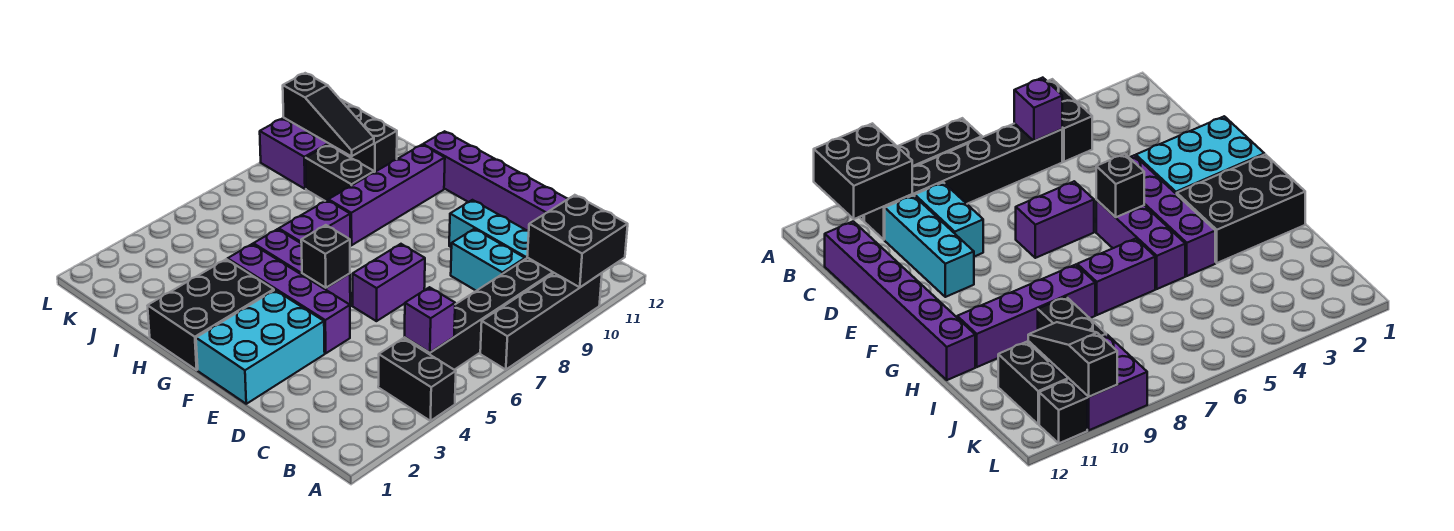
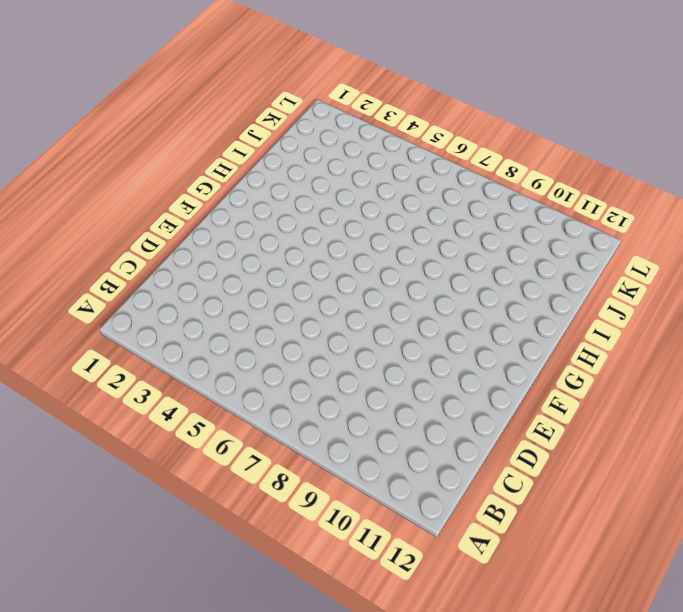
none -> black 1x2 brick [378,338,456,421]
none -> black 1x4 brick [480,273,602,370]
none -> black 1x6 brick [405,258,554,370]

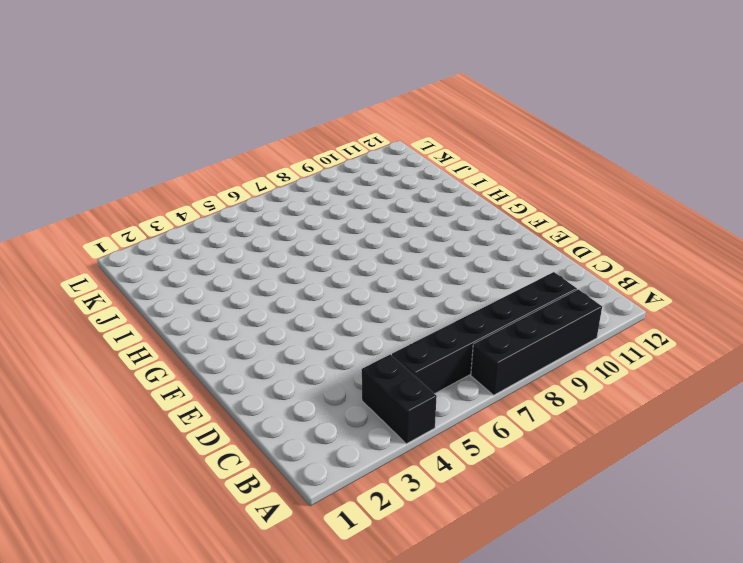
none -> cyan 1x2 brick [451,229,525,291]
none -> cyan 1x3 brick [449,200,529,259]
none -> purple 1x6 brick [423,131,567,231]

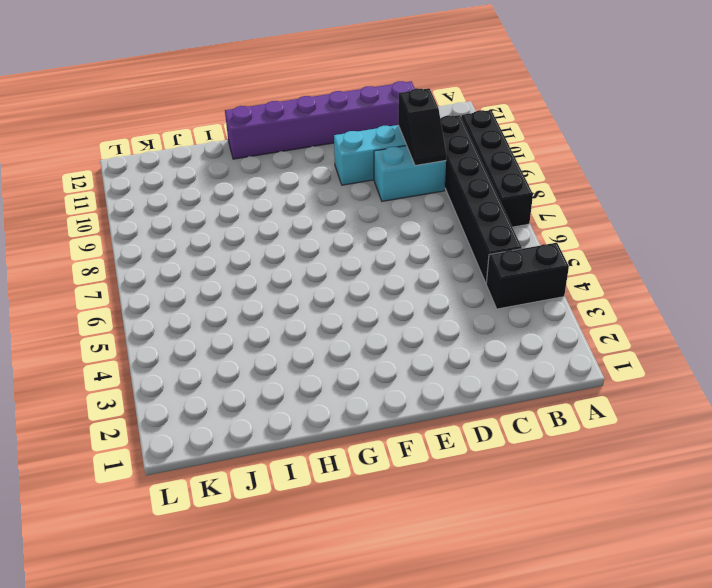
black 1x2 slope [398,88,446,166] -> none
none -> cyan 2x3 brick [196,290,325,404]
none -> purple 1x4 brick [228,244,350,353]
none -> purple 1x2 brick [353,244,425,321]

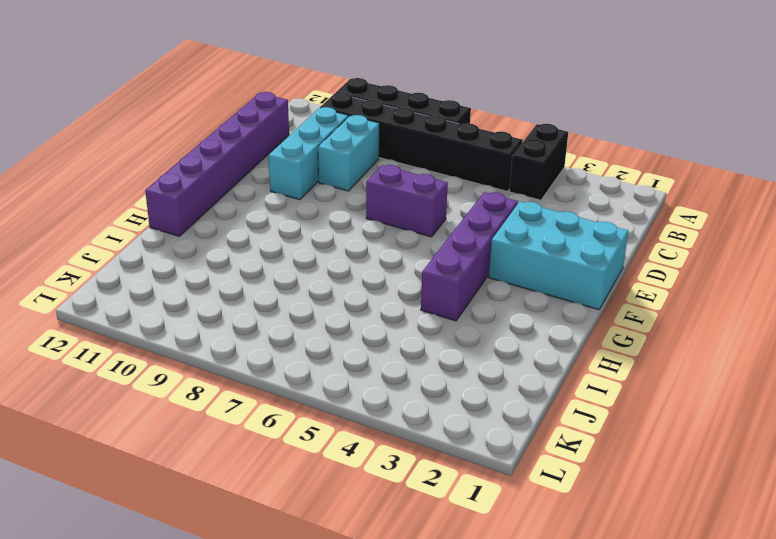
none -> purple 1x3 brick [253,229,350,305]
none -> black 2x3 brick [147,259,274,370]
none -> purple 1x2 brick [279,200,350,244]

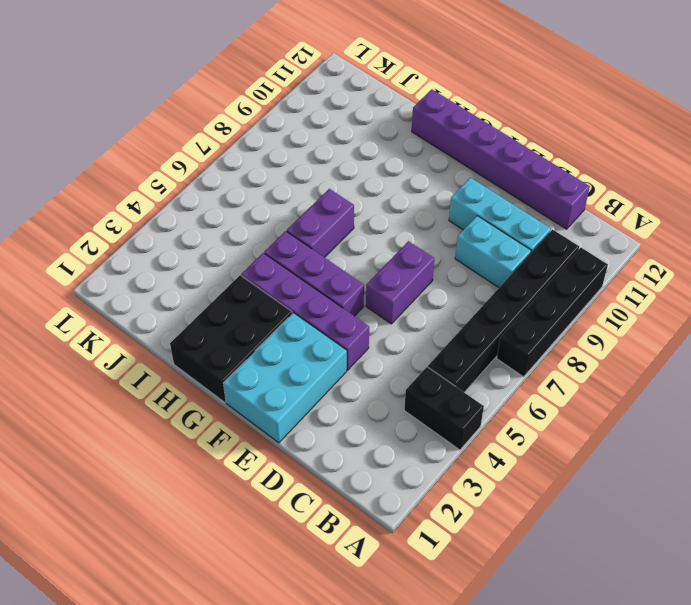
none -> purple 1x4 brick [328,145,445,245]
none -> black 1x2 brick [305,145,374,201]
none -> black 1x2 brick [347,106,397,172]

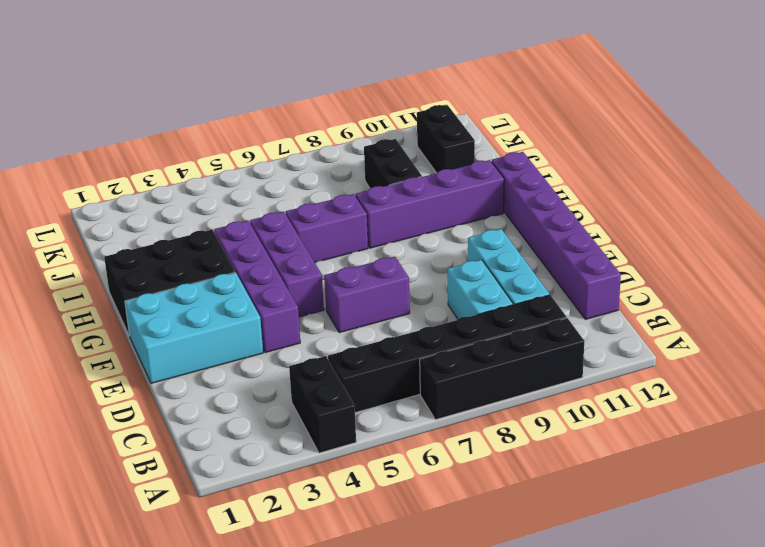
none -> purple 2x2 brick [260,118,351,189]
none -> black 1x1 brick [1039,380,1087,443]
none -> black 2x2 brick [527,195,628,287]

